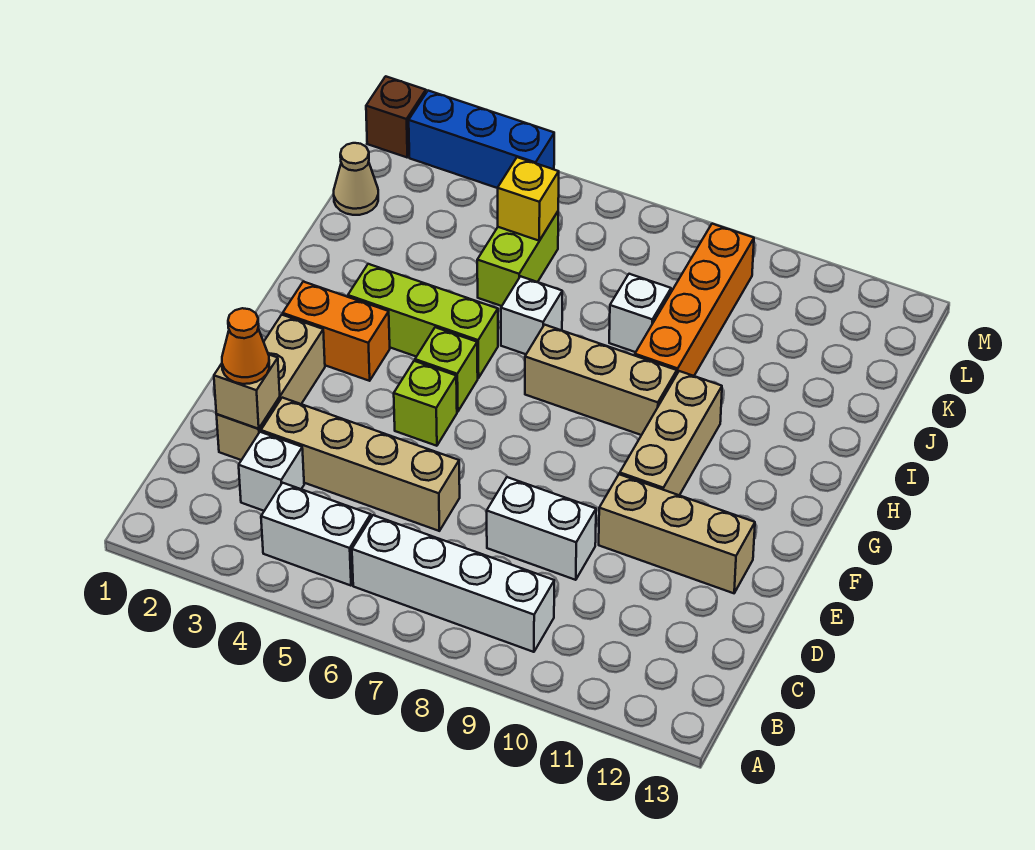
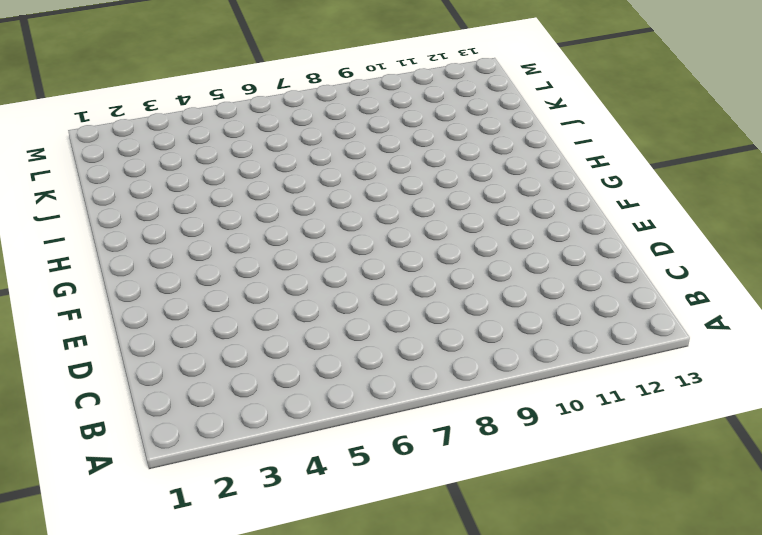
none -> white 1x2 brick [261,483,371,586]
none -> white 1x4 brick [352,515,554,652]
none -> white 1x1 brick [239,432,304,511]

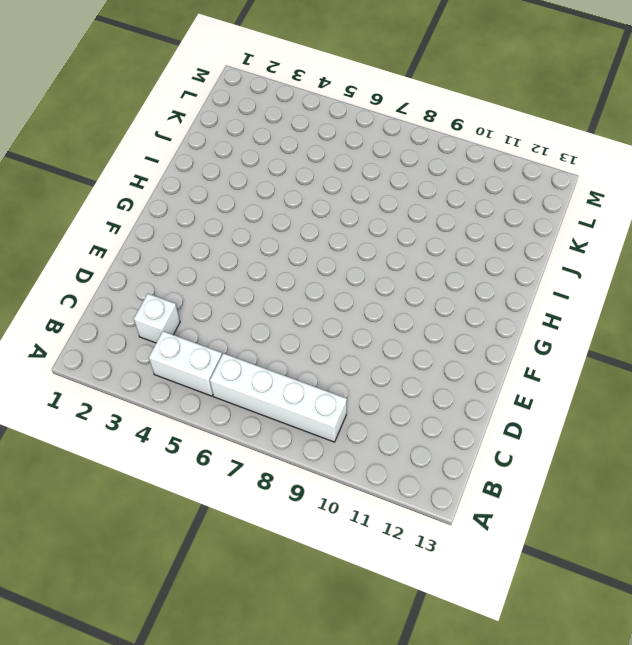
none -> tan 1x3 brick [216,315,325,460]
none -> tan 1x4 brick [261,398,460,531]
none -> white 1x2 brick [487,477,596,580]

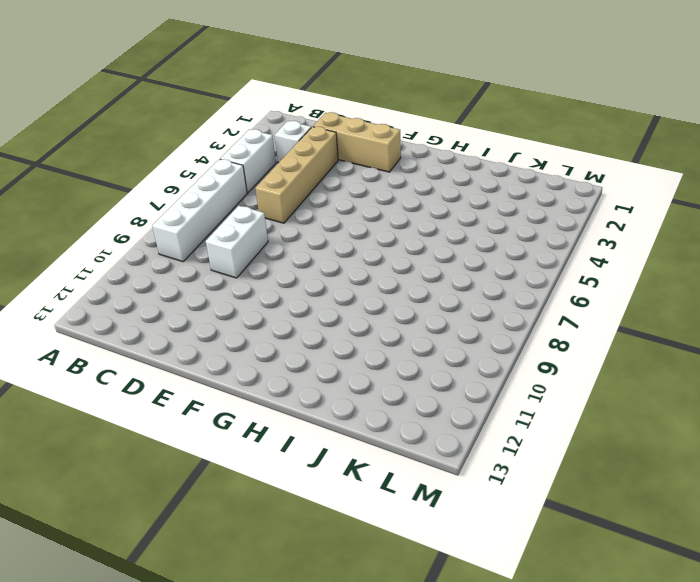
none -> tan 1x3 brick [599,474,755,593]
none -> lime 1x1 brick [394,361,457,446]
none -> tan 1x3 brick [620,371,722,495]

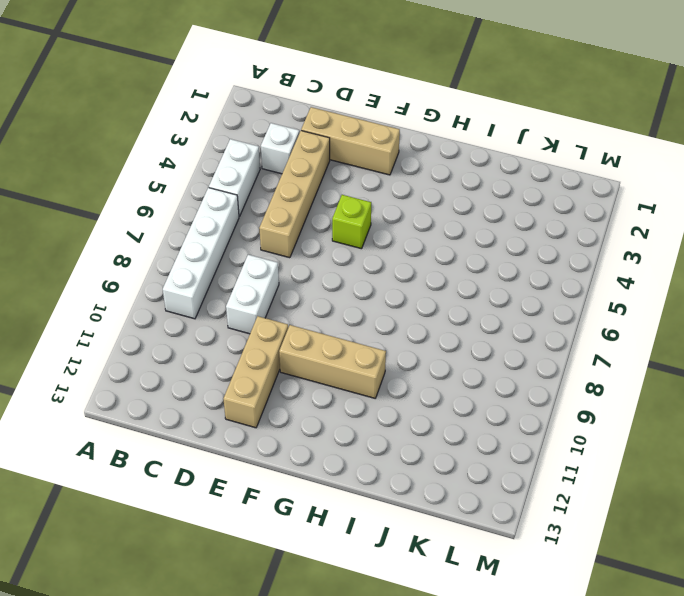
none -> orange 1x2 brick [283,282,390,381]
none -> lime 1x1 brick [415,327,478,412]
none -> lime 1x3 brick [348,264,498,378]

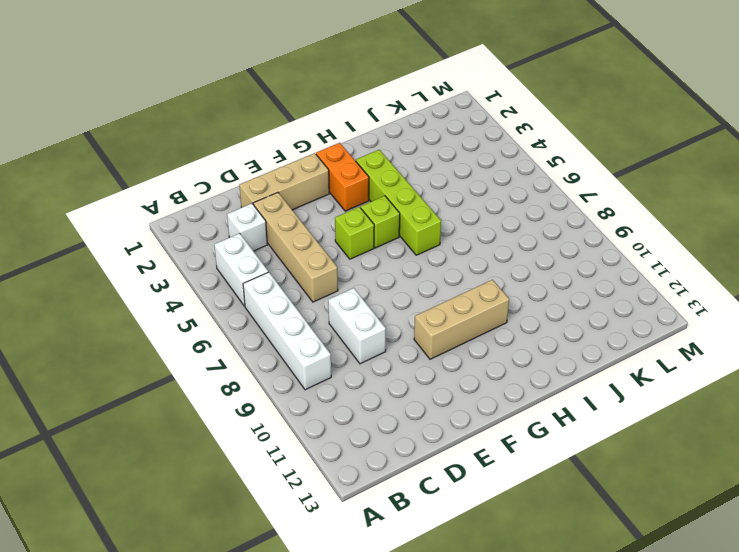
lime 1x4 brick [356,150,441,255] -> lime 1x3 brick [348,264,498,378]
none -> tan 1x3 brick [599,474,755,593]
none -> tan 1x3 brick [525,325,677,435]
none -> white 1x1 brick [501,276,562,354]

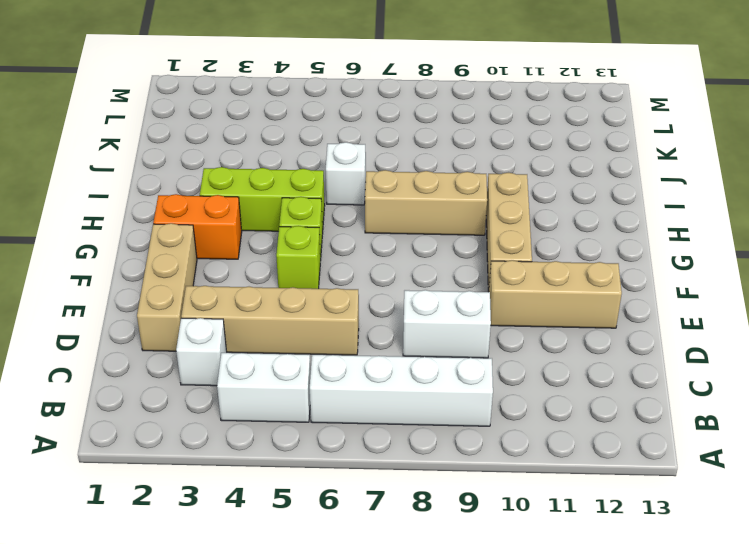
none -> orange 1x4 brick [635,224,754,376]
none -> lime 1x2 brick [477,212,558,306]
none -> white 1x1 brick [609,274,671,352]

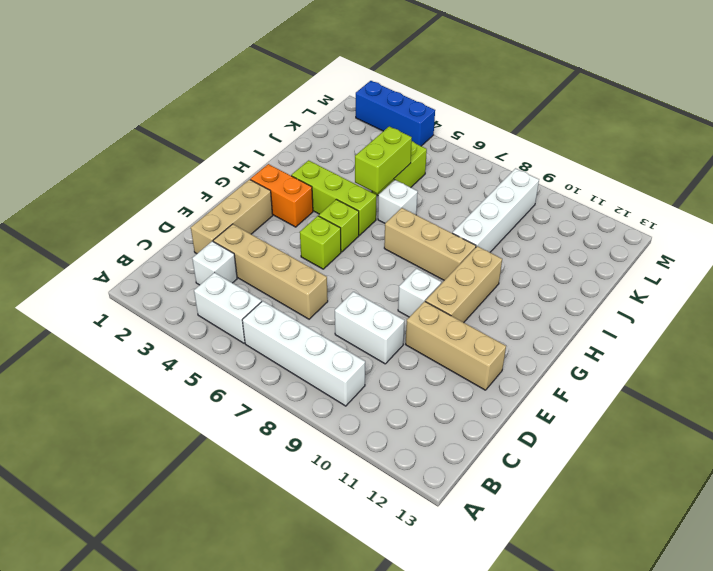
white 1x1 brick [398,268,441,317] -> white 1x1 brick moved to [609,274,671,352]
lime 1x2 brick [355,126,412,193] -> none
white 1x4 brick [452,168,539,252] -> orange 1x4 brick [635,224,754,376]
none -> tan 1x1 cone [334,143,378,215]
none -> brown 1x1 brick [366,76,426,157]
none -> tan 1x1 brick [214,355,280,429]

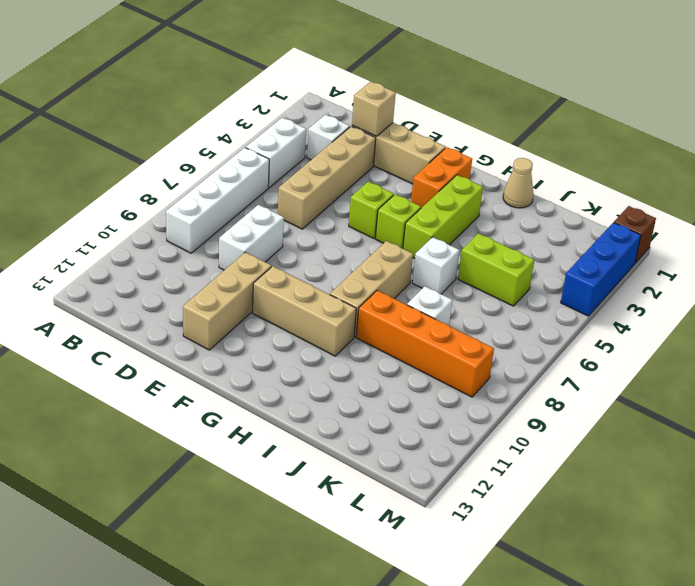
tan 1x1 cone [503,158,533,208] -> tan 1x1 cone moved to [334,143,378,215]
none -> yellow 1x1 brick [498,157,559,241]
none -> orange 1x1 cone [222,308,269,384]

